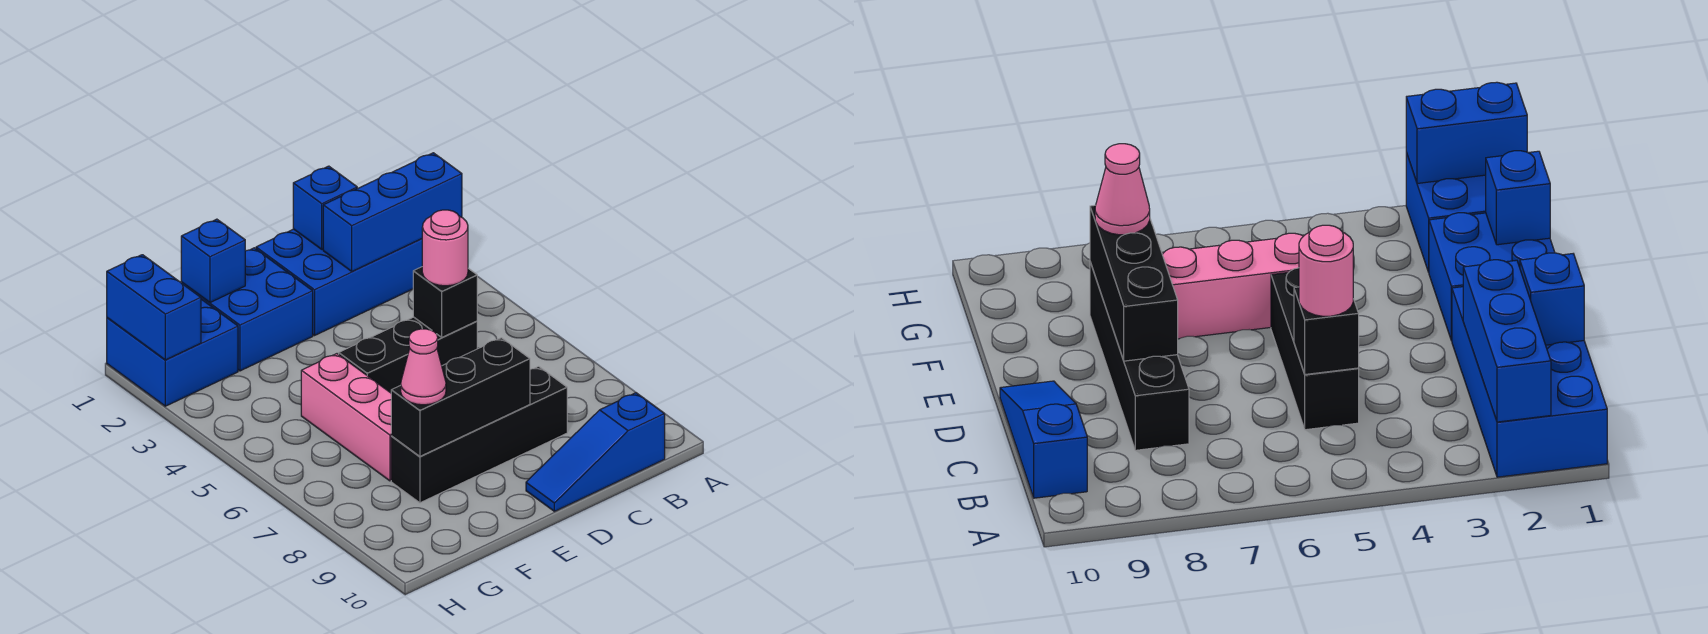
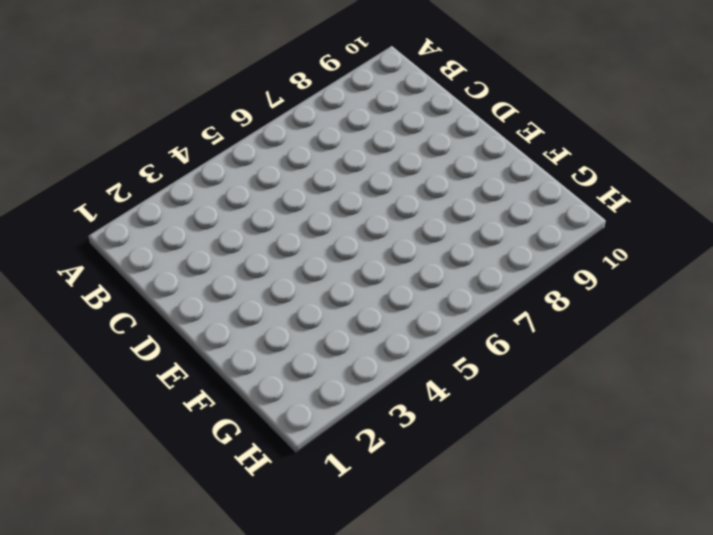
none -> blue 2x4 brick [256,229,422,336]
none -> blue 1x3 slope [526,393,665,511]
none -> black 1x3 brick [339,317,477,393]

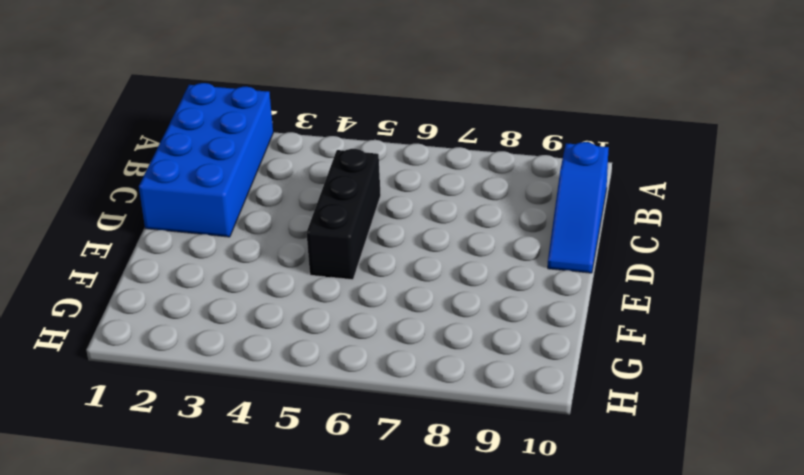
none -> black 1x4 brick [391,366,567,503]
none -> blue 2x2 brick [182,248,313,371]
none -> pink 1x3 brick [301,354,391,481]

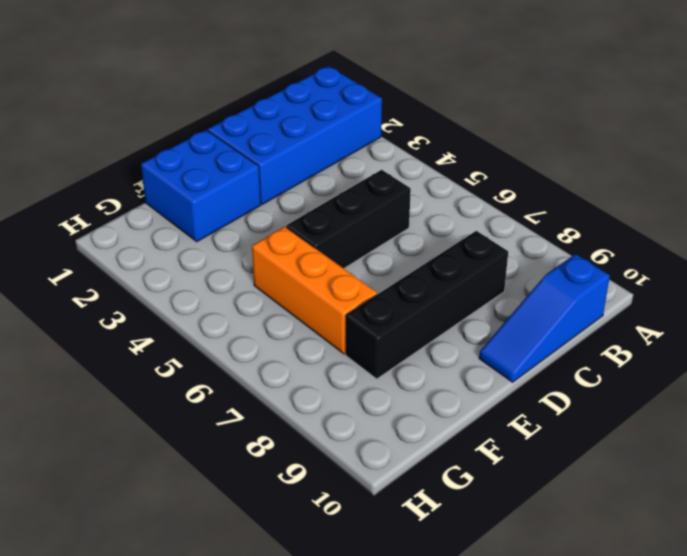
orange 1x3 brick [252,227,377,354] -> pink 1x3 brick [301,354,391,481]
none -> blue 2x2 brick [107,299,238,406]
none -> blue 1x3 brick [323,153,462,271]
none -> blue 1x1 brick [293,166,357,249]

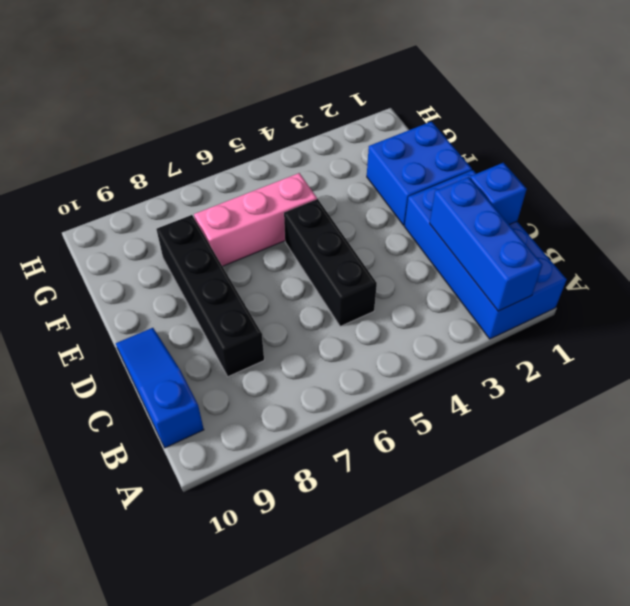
none -> blue 2x2 brick [107,299,238,406]
none -> black 1x1 brick [413,267,477,337]
none -> black 1x3 brick [391,338,530,457]

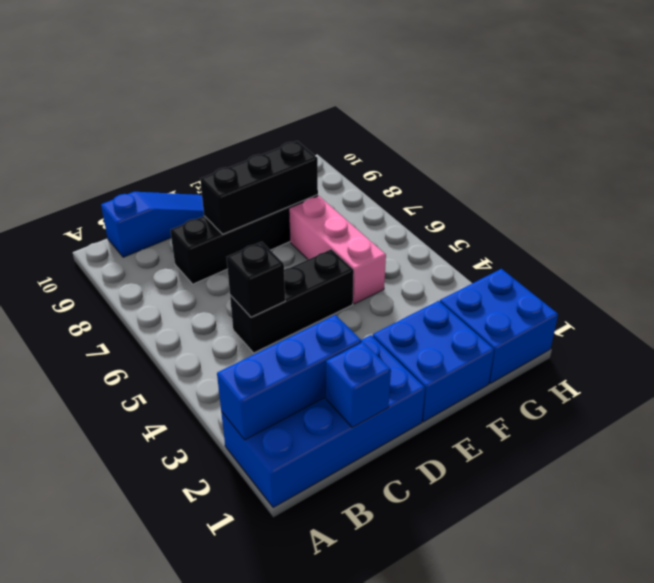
none -> blue 1x1 brick [181,219,245,303]
none -> blue 1x2 brick [107,255,201,360]
none -> pink 1x1 round brick [422,210,468,286]

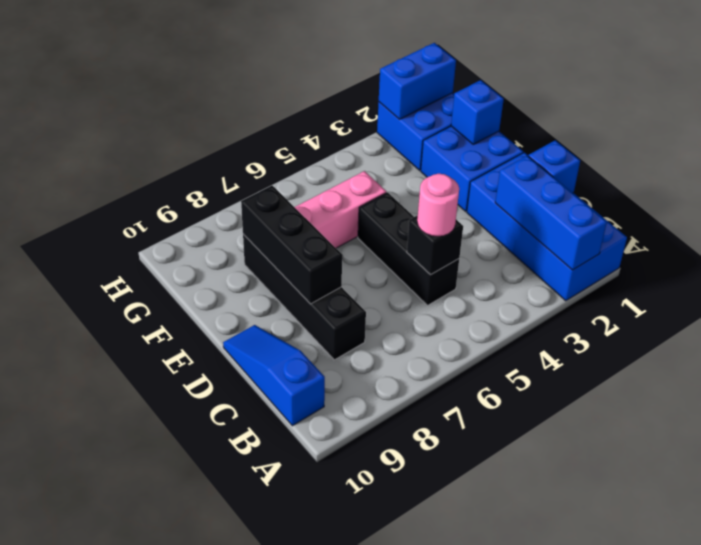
none -> pink 1x1 cone [401,329,446,405]

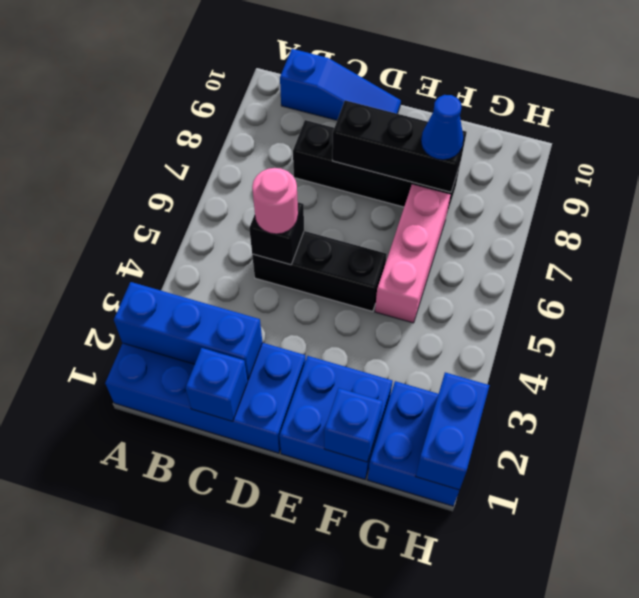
blue 1x1 cone [421,95,463,160] -> pink 1x1 cone [401,329,446,405]

